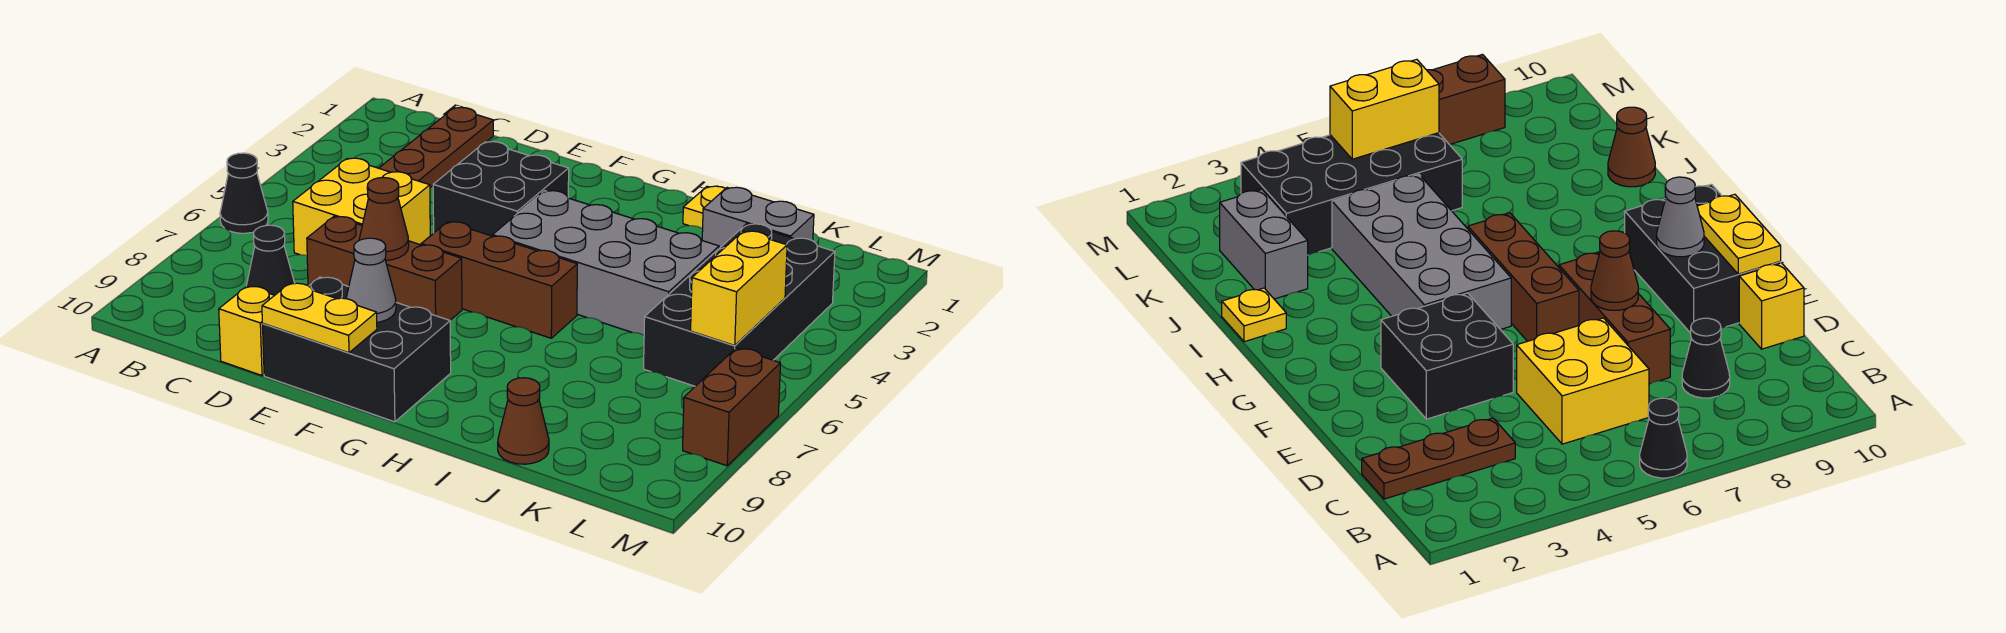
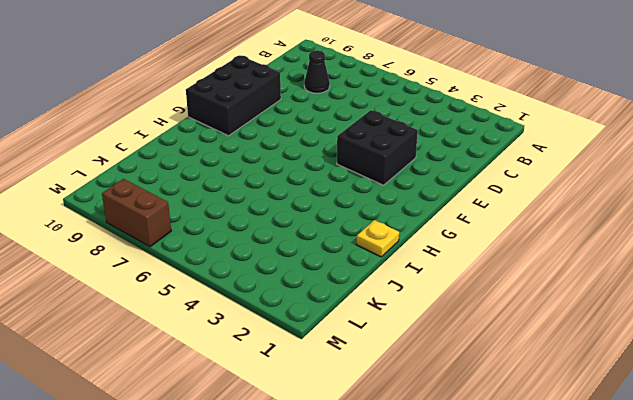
none -> black 1x1 cone [220,153,268,233]
none -> brown 1x3 plate [379,107,493,188]
none -> yellow 2x2 brick [293,158,430,256]

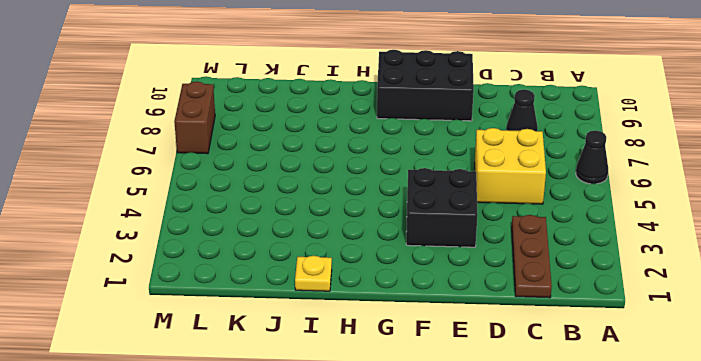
none -> brown 1x3 brick [307,217,462,320]
none -> yellow 1x1 brick [219,286,275,375]
none -> brown 1x3 brick [421,222,577,338]

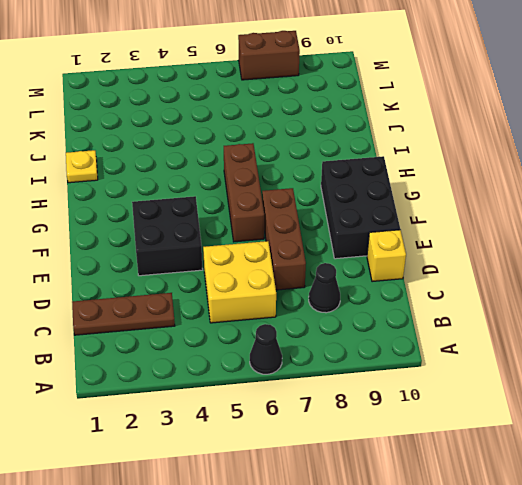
none -> grey 2x4 brick [492,191,719,335]
none -> grey 1x2 brick [702,187,814,248]
none -> brown 1x1 cone [498,378,549,464]

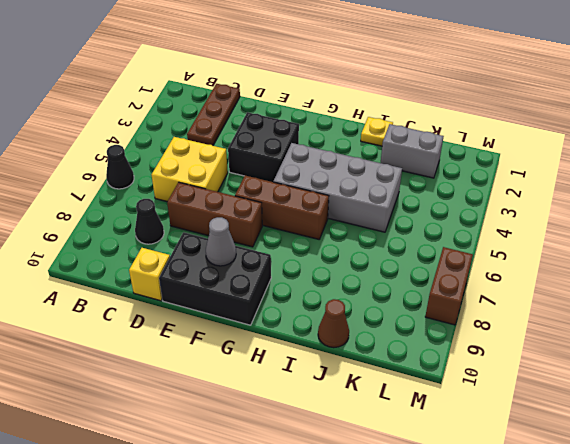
none -> black 2x4 brick [644,224,835,386]
none -> brown 1x1 cone [359,178,409,260]
none -> yellow 1x2 plate [262,283,377,353]

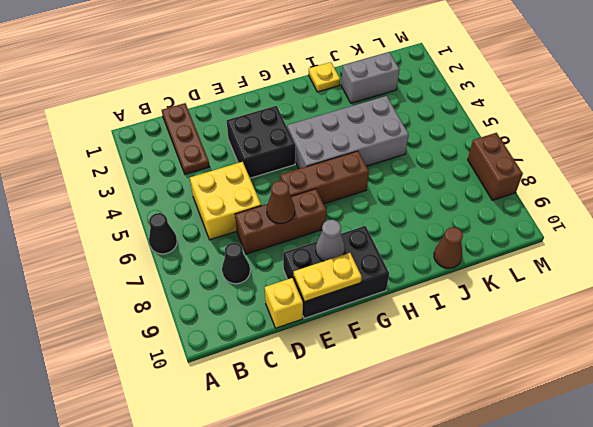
none -> black 2x4 brick [644,224,835,386]
none -> yellow 1x2 brick [691,231,787,345]

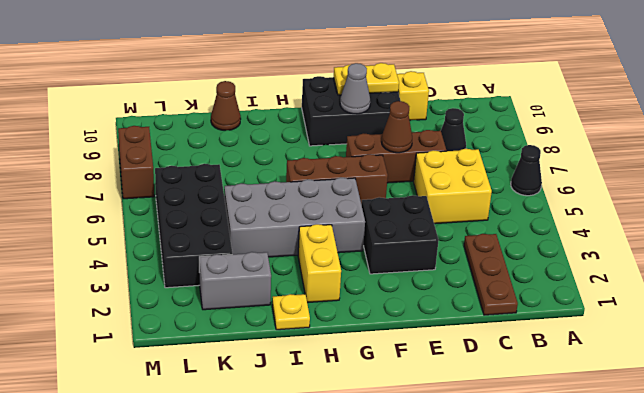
yellow 1x2 brick [298,224,341,303] -> yellow 1x2 brick moved to [691,231,787,345]

